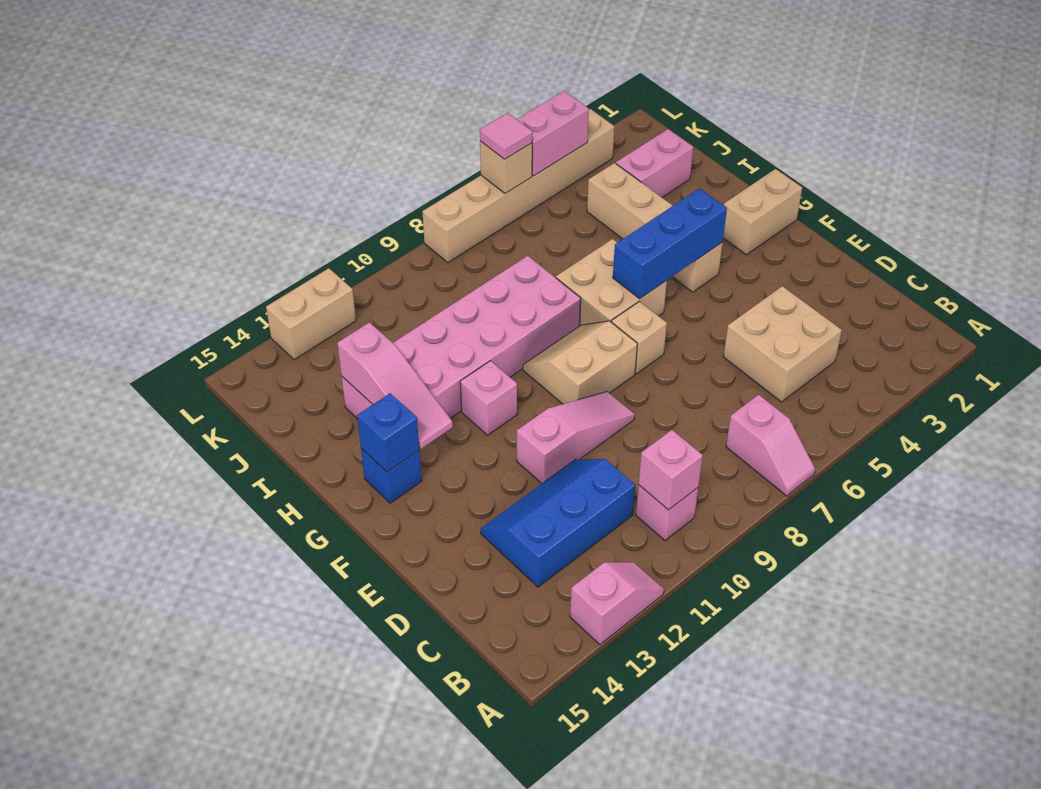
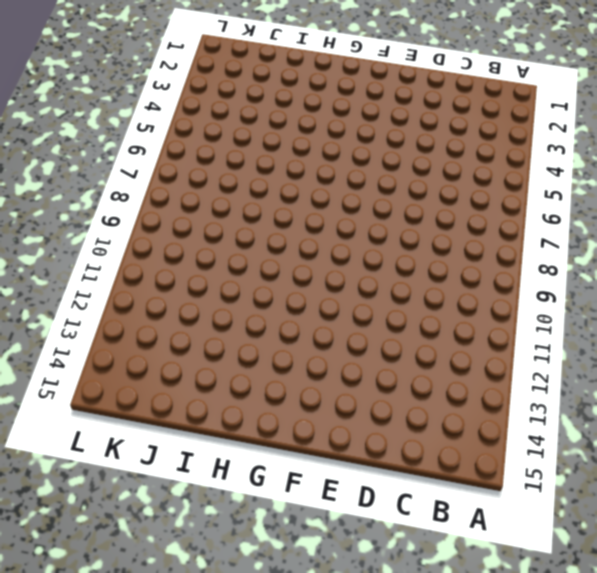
none -> pink 1x2 slope [726,395,815,496]
none -> pink 1x2 slope [570,562,664,645]
none -> pink 1x1 brick [636,485,698,540]

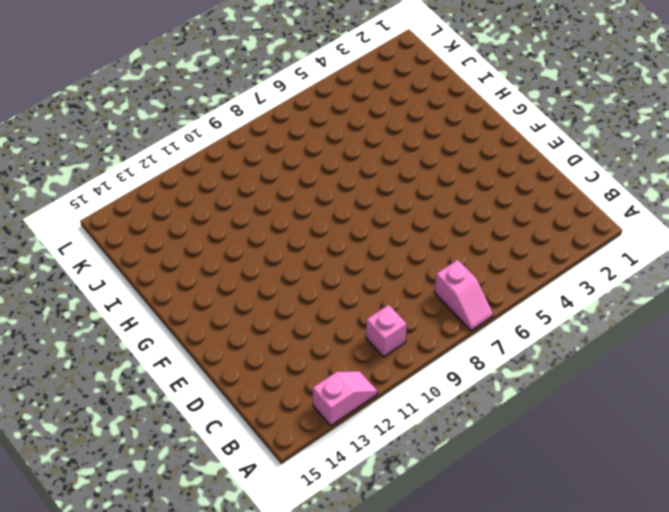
none -> tan 2x2 brick [724,286,842,402]
none -> blue 2x3 slope [481,459,635,587]
none -> pink 1x3 slope [517,392,635,484]

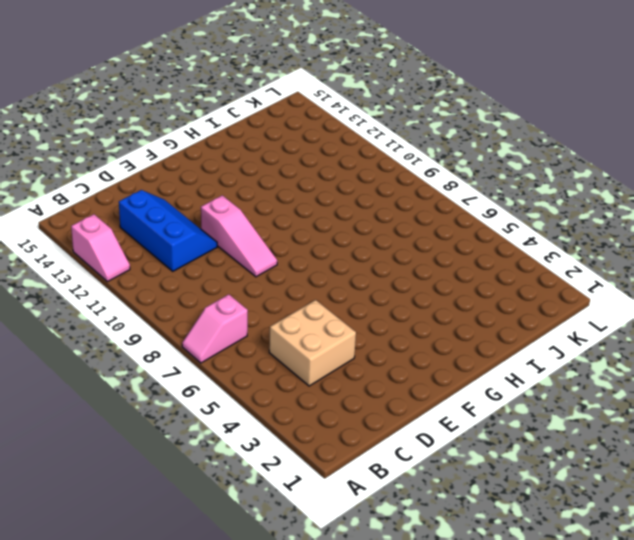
none -> pink 1x1 brick [636,485,698,540]
none -> tan 1x1 brick [611,301,667,374]
none -> tan 2x2 slope [523,321,637,404]

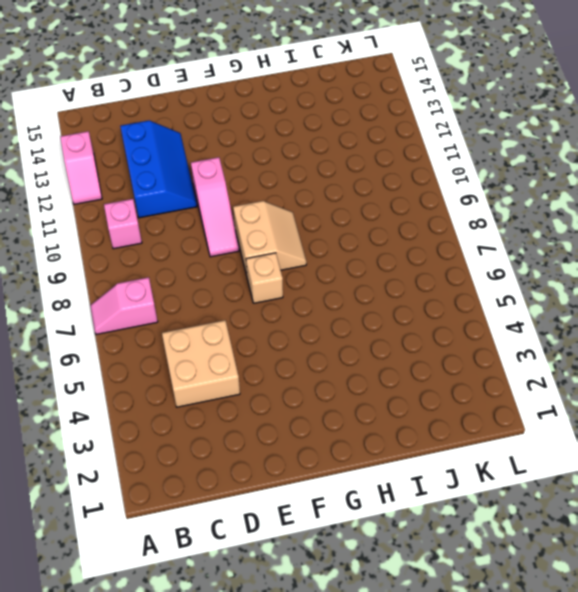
none -> tan 1x2 brick [723,169,802,255]
none -> tan 1x4 brick [587,163,723,292]
none -> tan 2x2 brick [556,239,667,326]

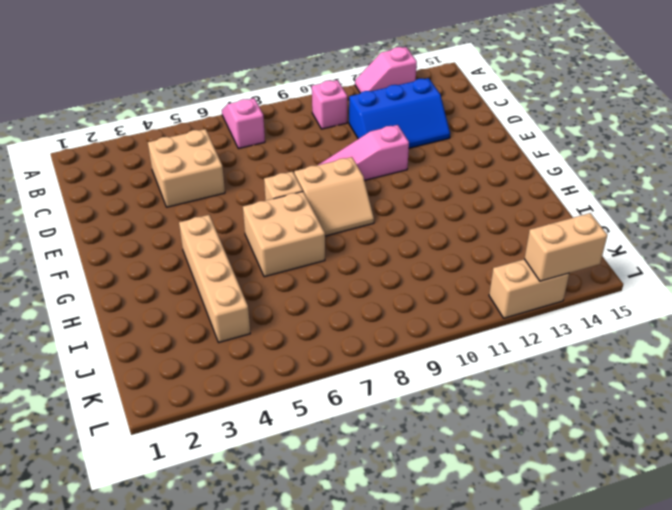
tan 1x2 brick [524,213,607,281] -> tan 1x2 brick moved to [723,169,802,255]
none -> pink 1x1 brick [460,361,517,435]
none -> blue 1x1 brick [361,448,422,503]
none -> pink 2x6 brick [341,256,581,418]

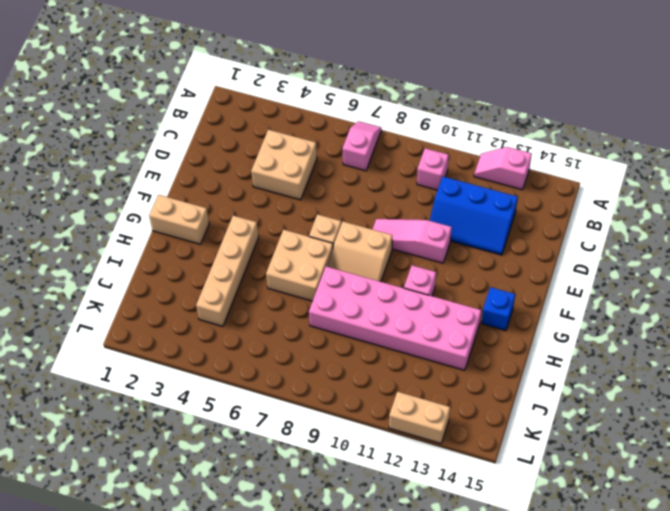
none -> pink 1x2 brick [616,129,693,197]
none -> tan 1x6 brick [422,109,614,263]
none -> pink 1x1 brick [639,430,703,510]

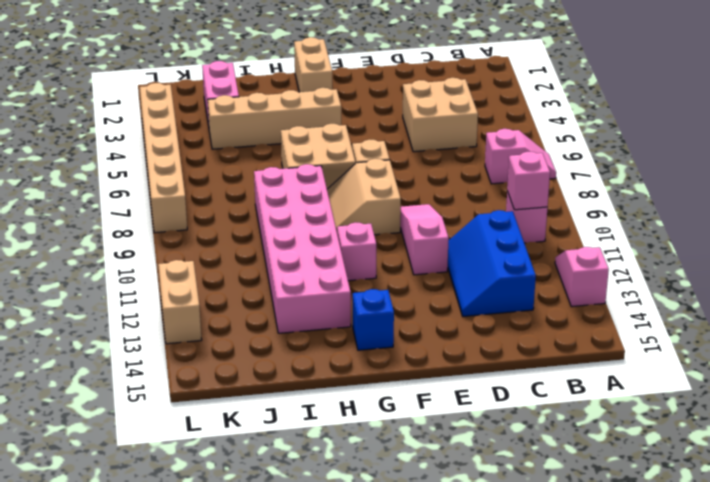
none -> blue 1x3 brick [613,188,727,299]
none -> pink 1x3 slope [337,322,453,449]
none -> blue 1x1 brick [357,394,419,472]

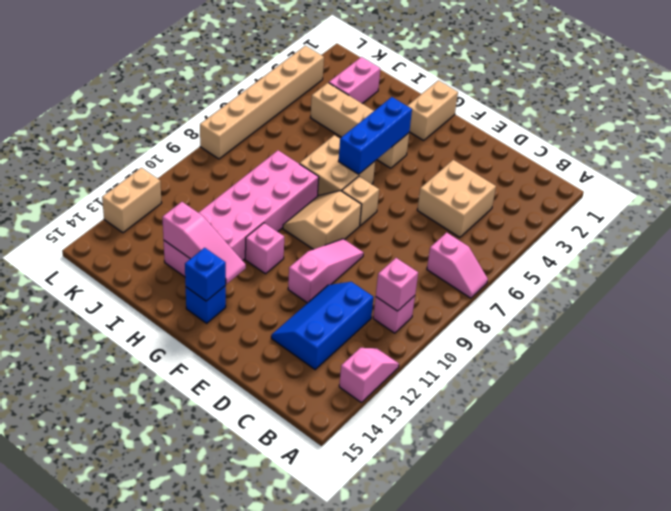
none -> pink 1x2 brick [517,91,589,176]
none -> tan 1x1 brick [480,141,532,194]
none -> pink 1x1 tile [480,113,532,159]

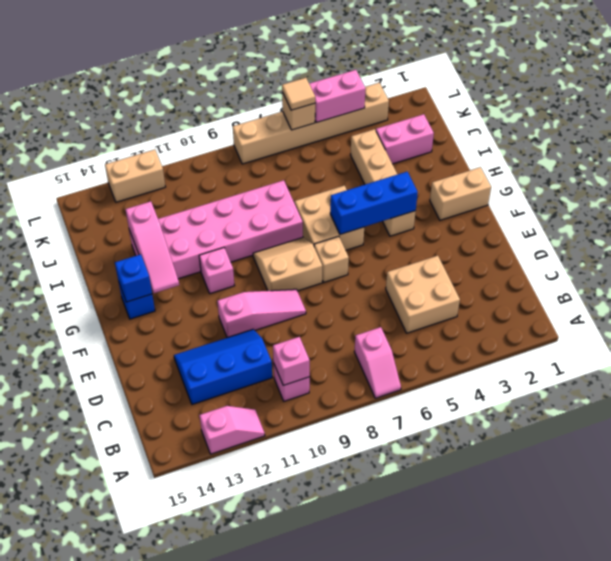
tan 1x1 tile [282,78,315,110] -> pink 1x1 tile [480,113,532,159]

